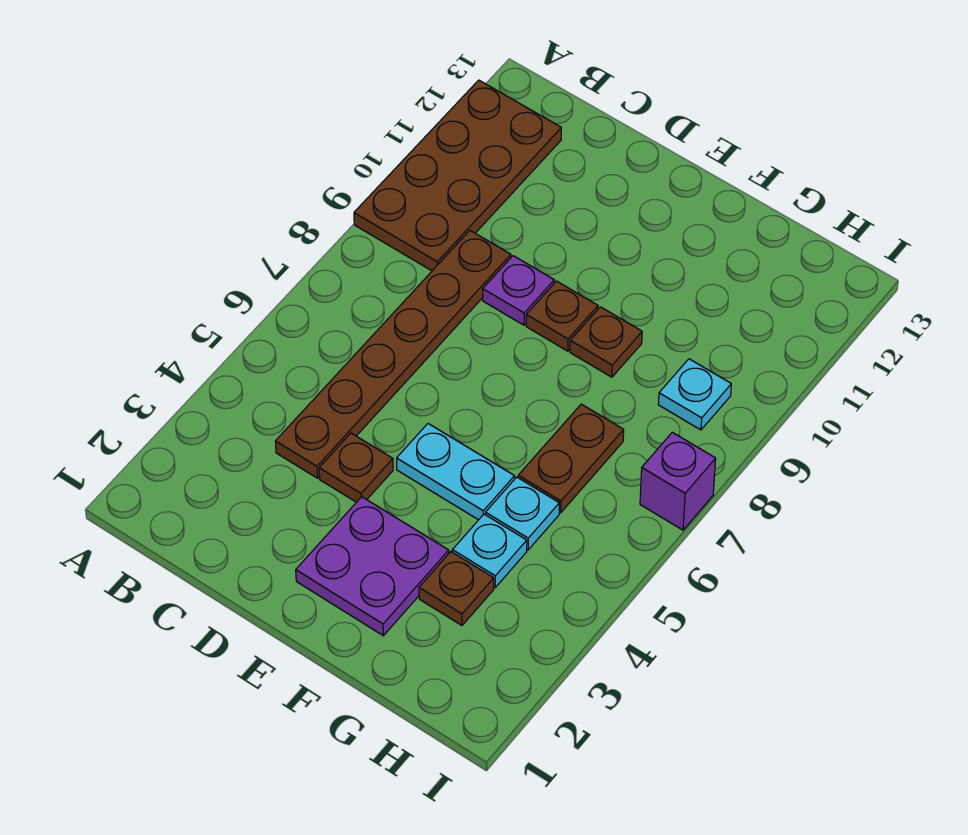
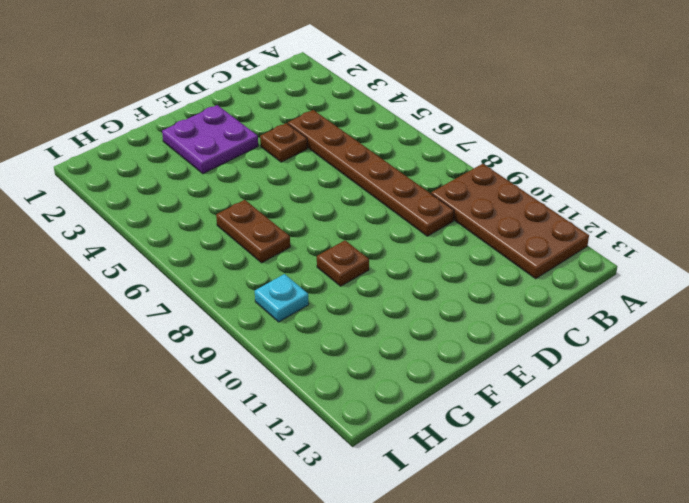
none -> purple 1x1 plate [483,256,554,325]
none -> cyan 1x2 plate [397,424,515,520]
none -> brown 1x1 plate [526,281,598,351]

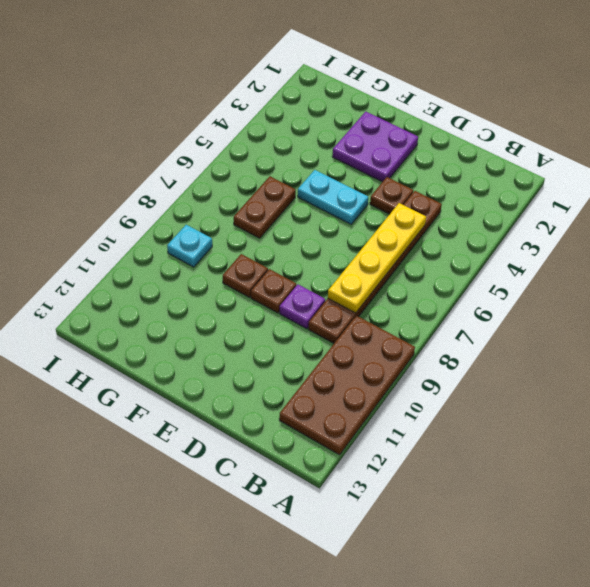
yellow 1x4 plate [328,203,426,313] -> none
none -> brown 1x1 plate [419,552,494,625]
none -> cyan 1x1 plate [452,514,527,587]
none -> cyan 1x1 plate [486,477,559,550]

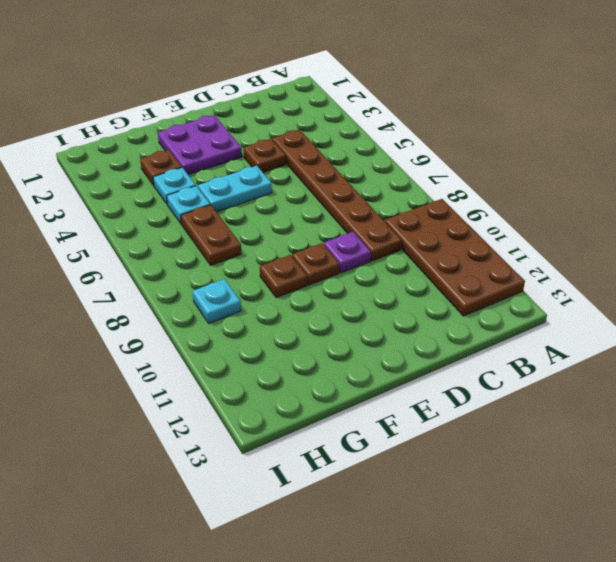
none -> purple 1x1 brick [640,432,716,530]

